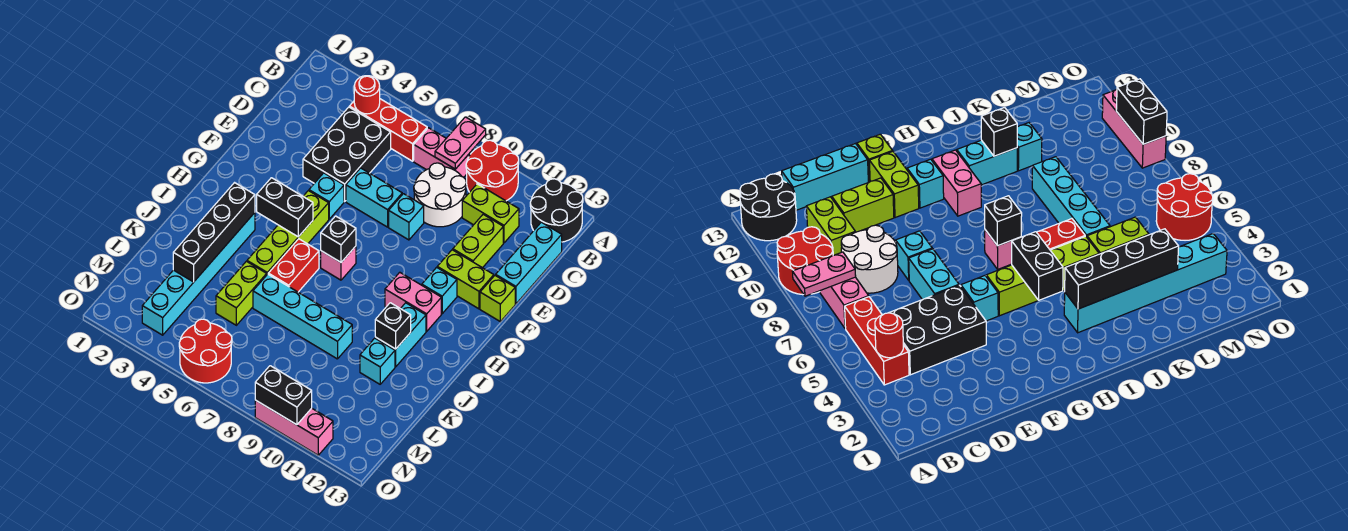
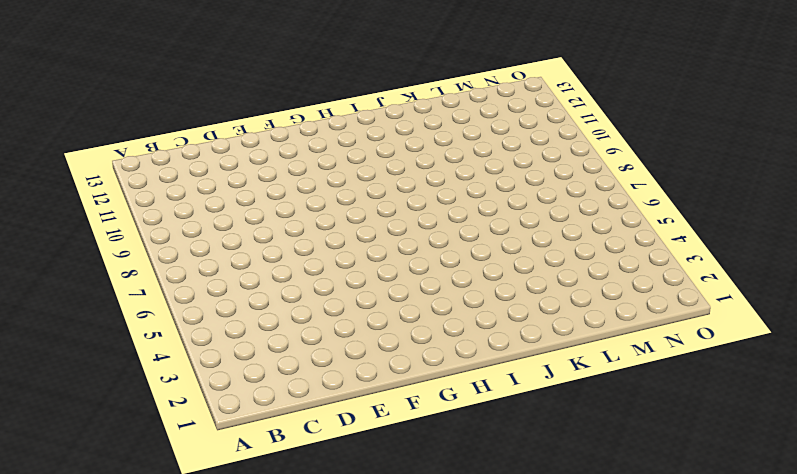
none -> red 2x2 round brick [466,140,519,201]
none -> black 2x2 round brick [530,179,583,242]
none -> red 1x3 brick [349,99,427,161]
none -> pink 1x2 brick [414,128,470,177]

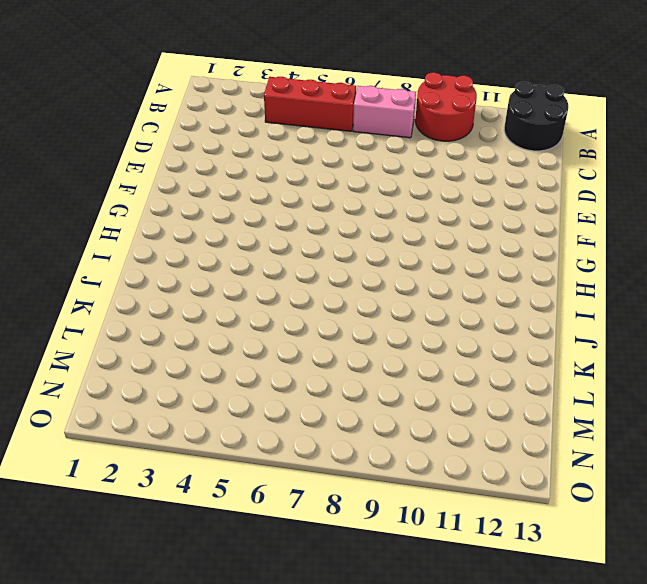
none -> black 2x3 brick [303,107,391,201]
none -> white 2x2 round brick [414,163,466,227]
none -> lime 1x2 brick [462,184,519,243]
none -> cyan 1x3 brick [496,222,562,304]

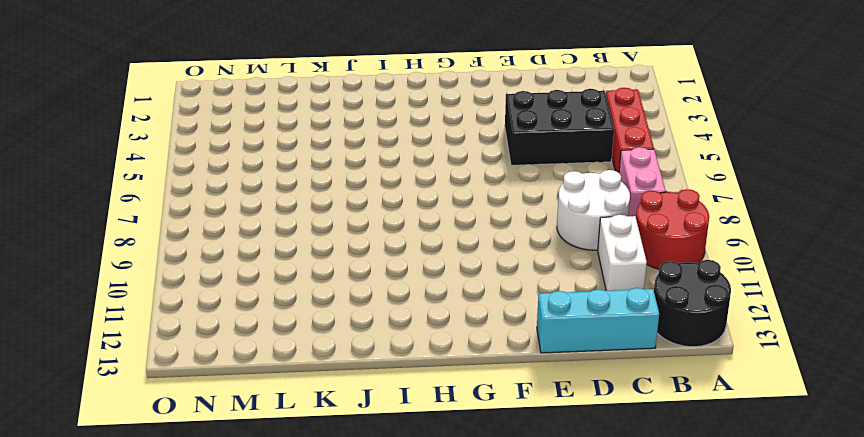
white 1x2 brick [598,215,647,291] -> lime 1x2 brick [462,184,519,243]
none -> lime 1x2 brick [453,214,503,268]
none -> cyan 1x2 brick [346,168,402,227]
none -> cyan 1x1 brick [389,194,424,240]
none -> cyan 1x1 brick [309,173,344,219]

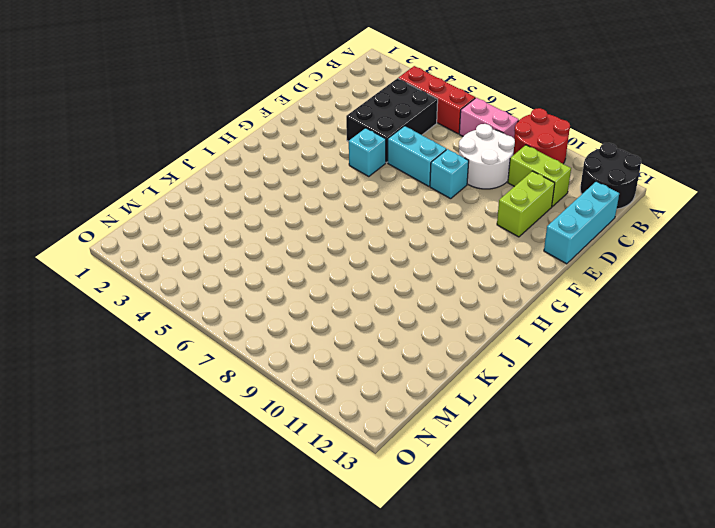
none -> lime 1x2 brick [437,250,494,309]
none -> lime 1x1 brick [480,275,515,322]
none -> lime 1x4 brick [247,191,329,274]
none -> cyan 1x1 brick [422,267,457,314]

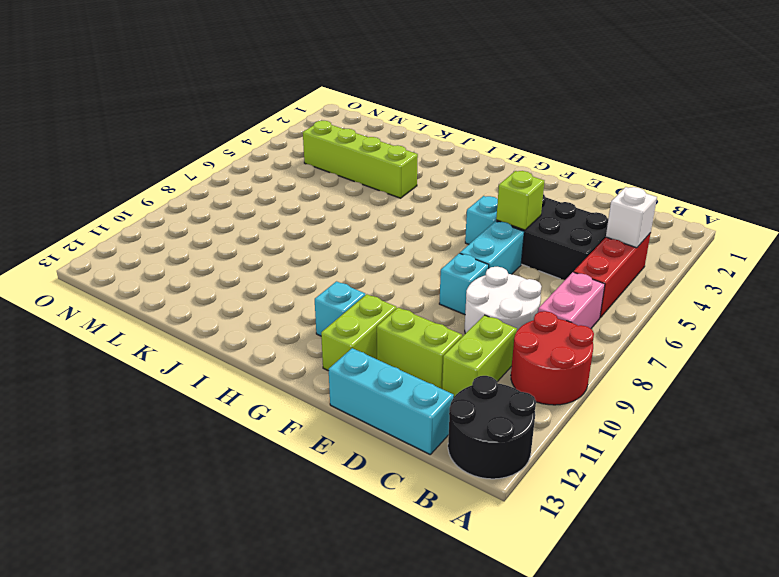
white 1x1 brick [606,187,657,248] -> red 1x1 round brick [354,76,380,114]
lime 1x1 brick [496,171,544,230] -> lime 1x1 brick moved to [480,275,515,322]
lime 1x4 brick [303,121,418,198] -> lime 1x4 brick moved to [247,191,329,274]
none -> pink 1x1 brick [321,246,356,280]
none -> pink 1x2 brick [385,272,441,331]
none -> cyan 1x6 brick [142,213,255,335]
none -> red 1x2 brick [268,239,319,292]

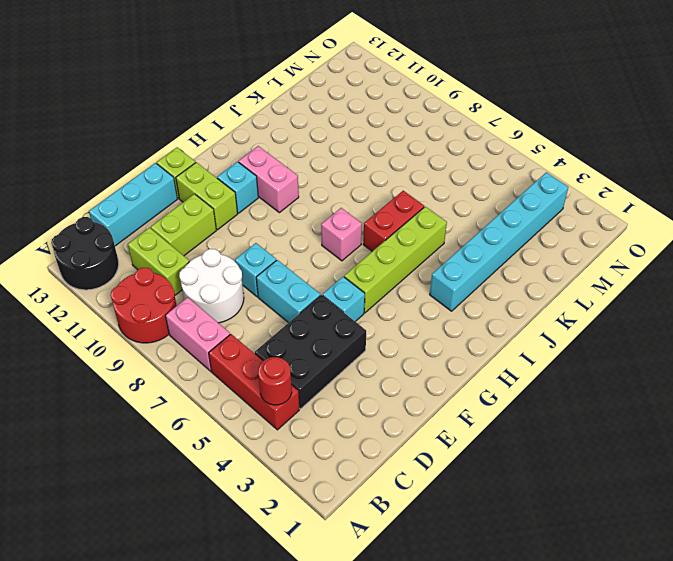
none -> cyan 1x2 brick [375,303,426,367]
none -> lime 1x2 brick [216,261,267,325]
none -> cyan 1x4 brick [253,274,352,359]
none -> cyan 1x1 brick [360,338,395,384]

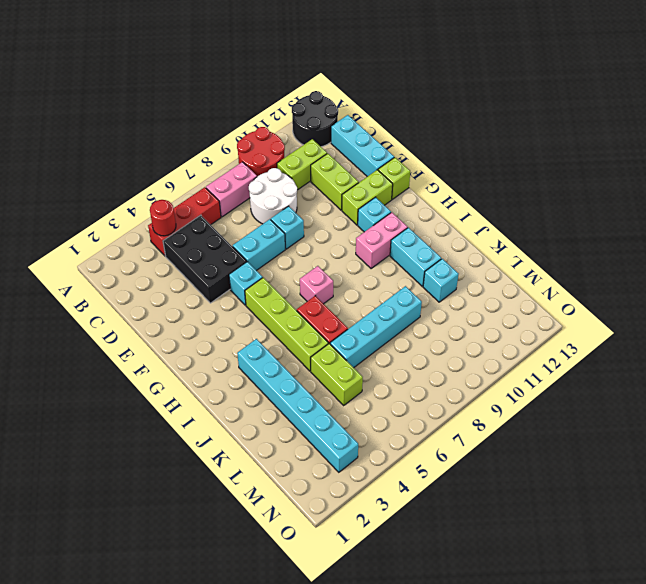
none -> red 2x2 round brick [179,319,232,383]
none -> pink 1x3 brick [255,400,333,455]
none -> pink 1x2 plate [435,117,486,169]
none -> black 1x2 brick [257,178,313,237]

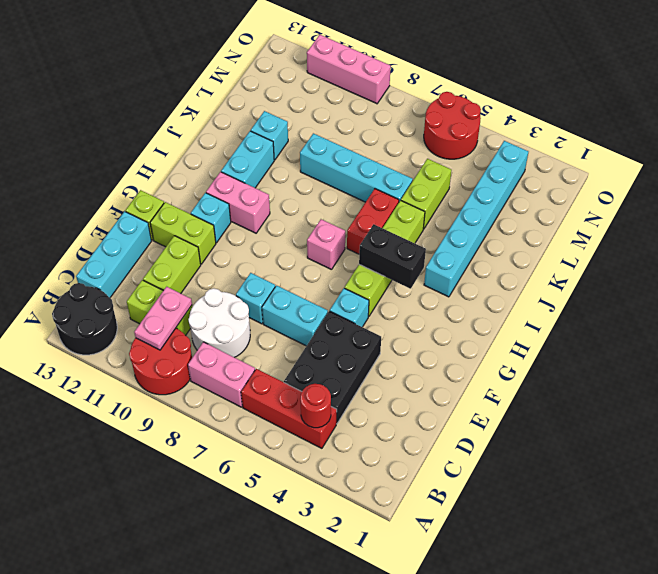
pink 1x2 plate [134,287,192,350] -> pink 1x2 plate moved to [435,117,486,169]
none -> black 1x1 brick [321,216,356,262]
none -> black 1x4 brick [173,183,255,282]
none -> black 1x1 brick [375,303,411,349]
none -> black 1x2 brick [255,366,312,425]

